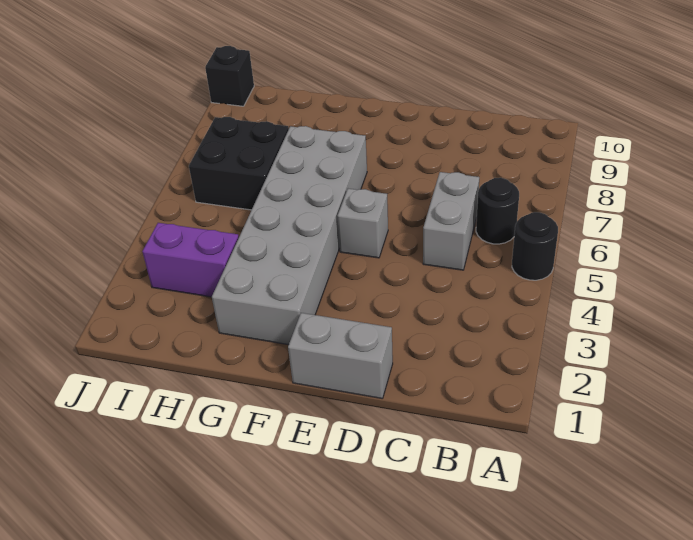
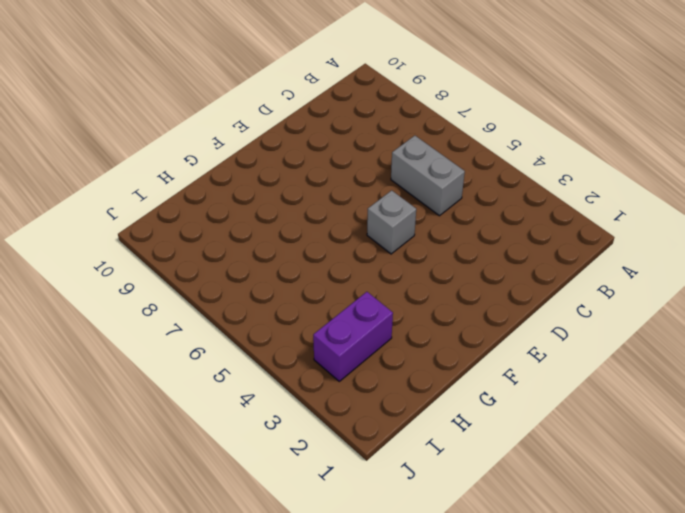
none -> black 1x1 round brick [512,212,558,280]
none -> black 1x1 round brick [476,178,519,244]

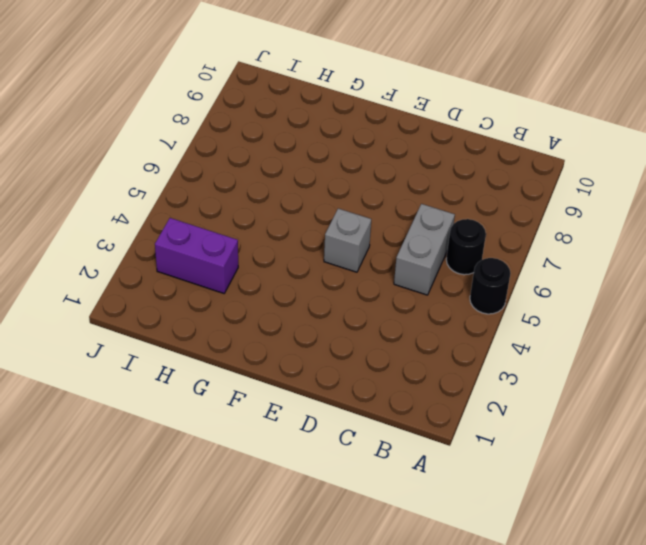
none -> grey 1x2 brick [288,313,393,399]
none -> grey 2x6 brick [212,126,367,345]

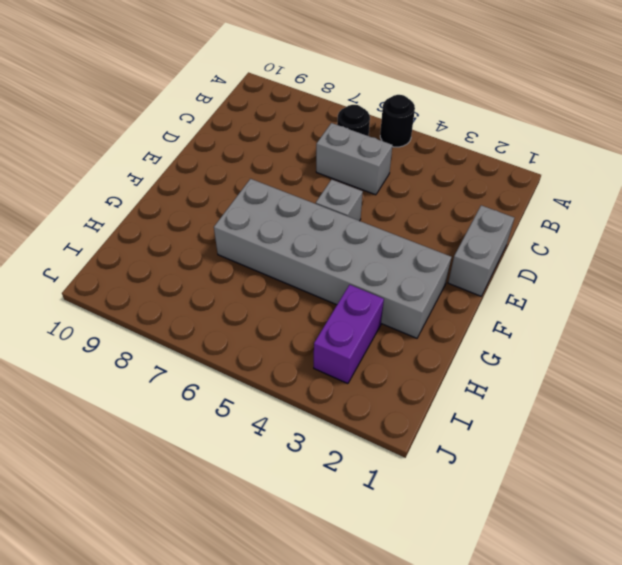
none -> black 2x2 brick [189,117,289,210]
none -> black 1x1 brick [205,46,254,106]

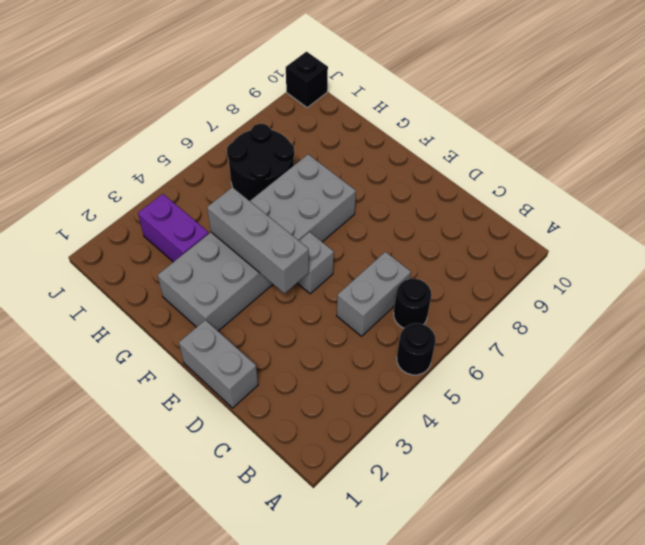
grey 1x3 brick [207,187,309,294] -> none
black 2x2 round brick [227,124,294,201] -> black 2x2 brick [189,117,289,210]

